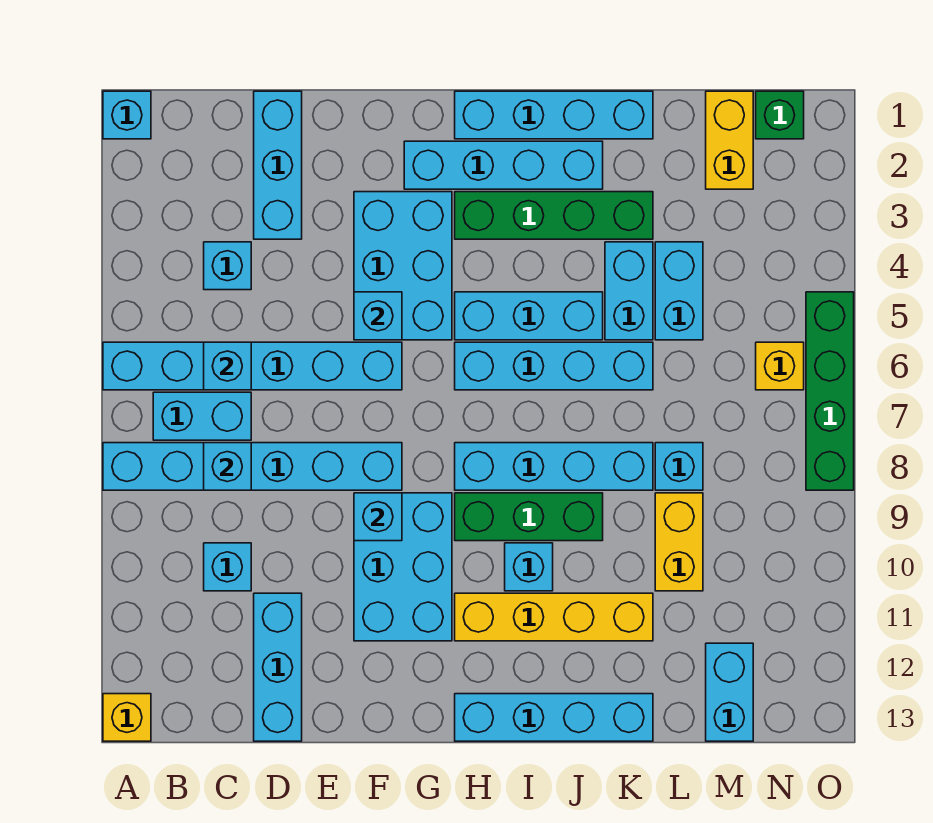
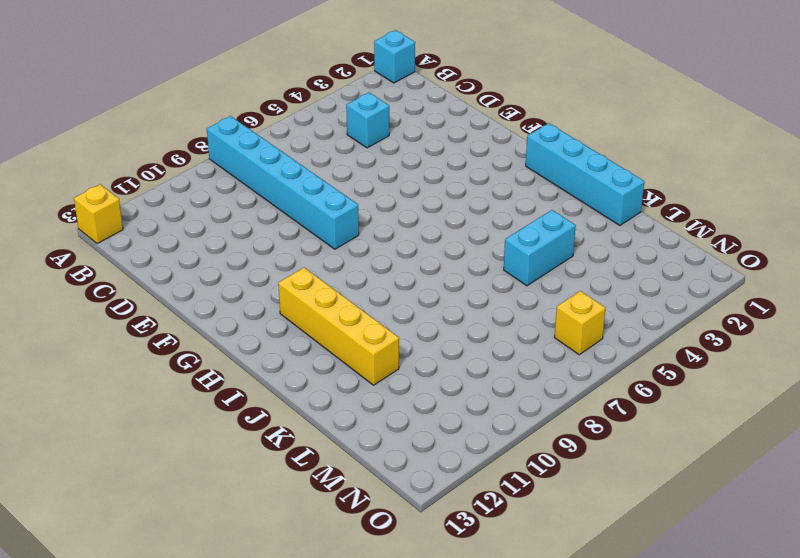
none -> cyan 1x6 brick [103,342,402,390]
none -> cyan 1x2 brick [153,392,251,440]
none -> cyan 1x1 brick [204,543,251,591]
none -> cyan 1x3 brick [254,91,302,239]

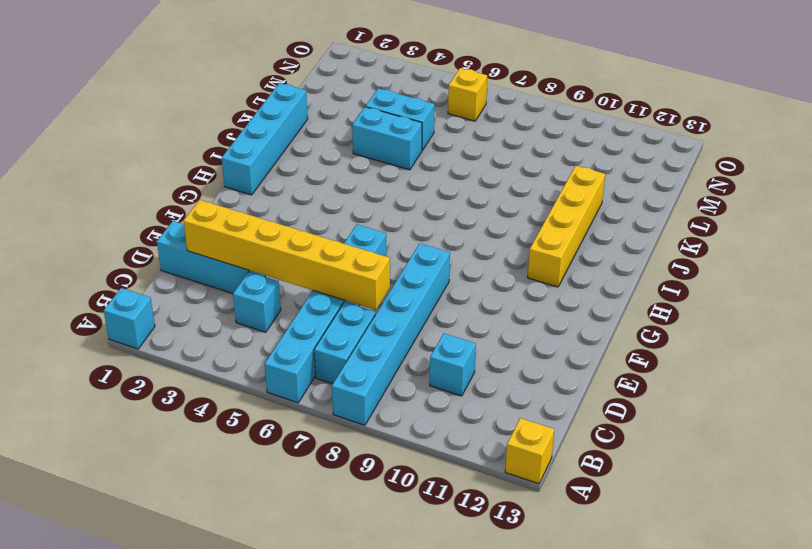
yellow 1x6 brick [184,200,390,310] -> none
none -> cyan 1x3 brick [254,593,302,741]
none -> cyan 2x3 brick [354,192,452,340]
none -> cyan 2x3 brick [354,493,452,641]
none -> cyan 1x4 brick [404,141,603,189]

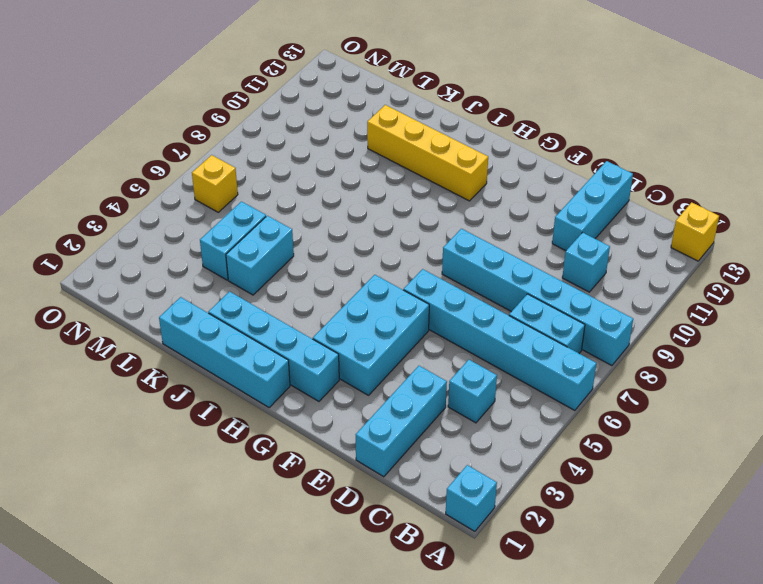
none -> cyan 2x3 brick [354,493,452,641]
none -> green 1x4 brick [455,192,653,239]
none -> cyan 1x3 brick [455,292,603,340]
none -> cyan 1x4 brick [455,342,653,390]

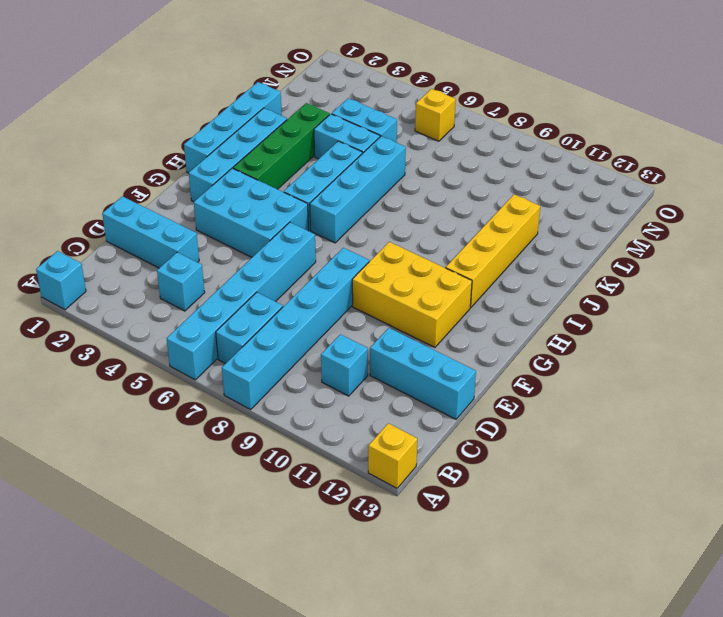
yellow 2x3 brick [352,242,472,347] -> cyan 2x3 brick [354,493,452,641]
none -> cyan 1x4 brick [455,443,653,490]
none -> green 1x3 brick [455,493,603,541]
none -> cyan 1x4 brick [455,694,653,741]
none -> cyan 1x1 brick [505,543,553,591]

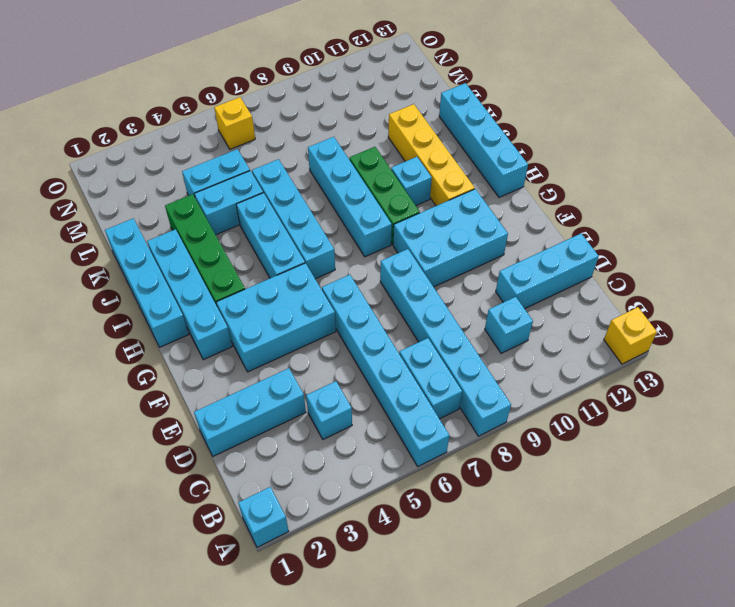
none -> cyan 1x1 brick [655,443,703,490]
none -> yellow 1x2 brick [655,493,703,591]
none -> yellow 1x2 brick [706,91,753,189]
none -> cyan 1x2 brick [706,643,753,741]

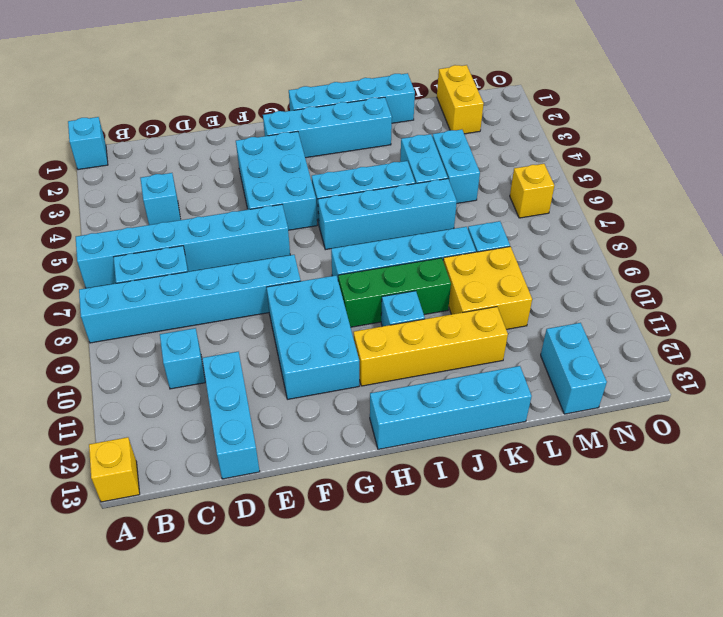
yellow 2x2 brick [443,247,532,329] -> yellow 1x2 brick [655,493,703,591]
none -> cyan 1x3 brick [254,91,302,239]
none -> green 1x4 brick [455,192,653,239]
none -> green 1x1 brick [756,91,804,139]
none -> green 1x4 brick [806,292,854,490]

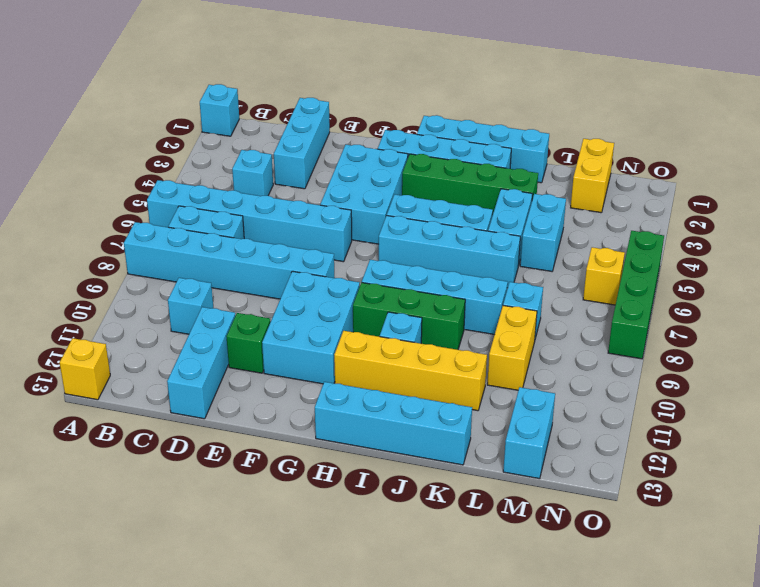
green 1x1 brick [226,313,271,373] -> green 1x1 brick moved to [756,91,804,139]
none -> cyan 1x1 brick [204,342,251,390]
none -> cyan 1x1 brick [204,443,251,490]
none -> cyan 1x1 brick [354,292,402,340]
none -> cyan 1x1 brick [354,493,402,541]

